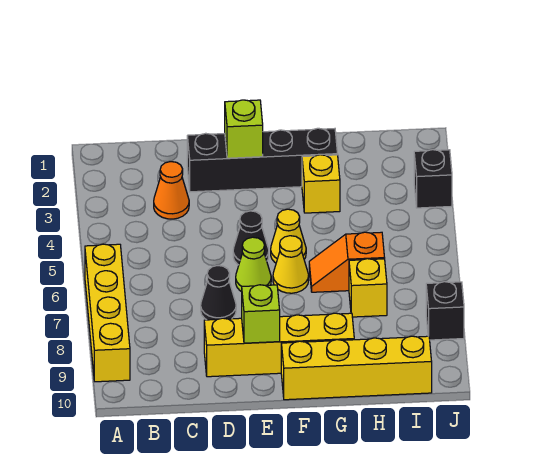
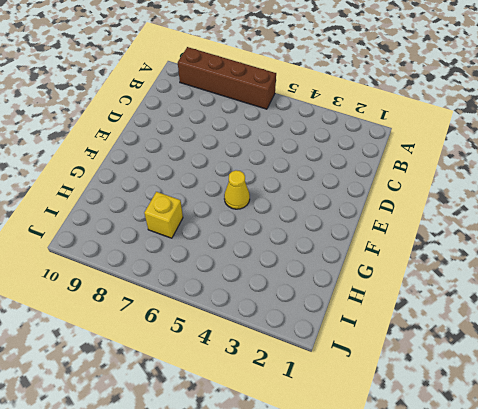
brown 1x4 brick [178,47,276,109] -> yellow 1x4 brick [85,244,130,382]
none -> orange 1x1 cone [154,162,189,219]
none -> black 1x4 brick [187,128,338,192]
none -> black 1x1 cone [201,266,236,320]

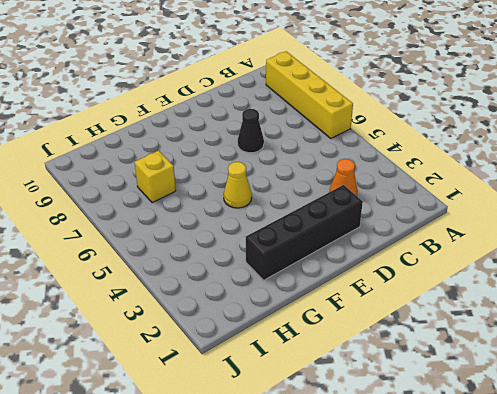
none -> yellow 1x4 brick [204,313,354,377]
none -> black 1x1 cone [233,211,269,265]
none -> lime 1x1 cone [236,237,271,292]

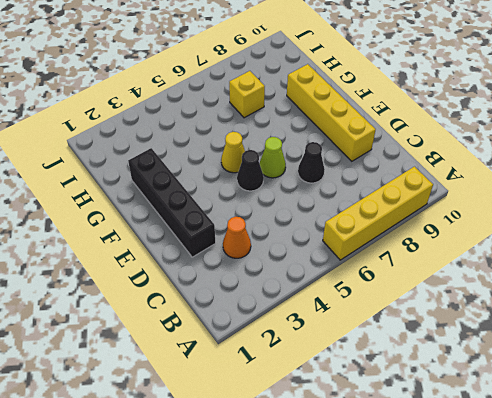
none -> yellow 1x1 cone [273,236,309,293]
none -> yellow 1x4 brick [281,336,432,400]
none -> yellow 1x1 brick [302,155,340,213]

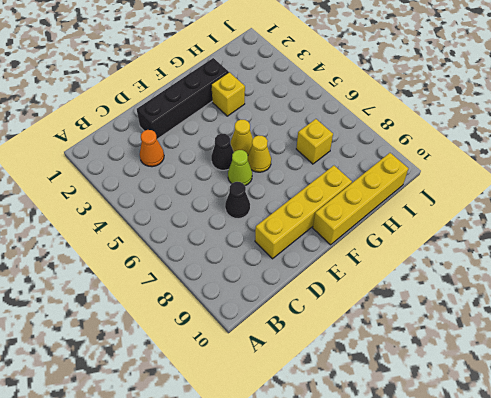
none -> yellow 1x4 brick [85,244,130,382]
none -> orange 1x2 slope [309,232,385,292]
none -> black 1x1 brick [414,150,452,208]

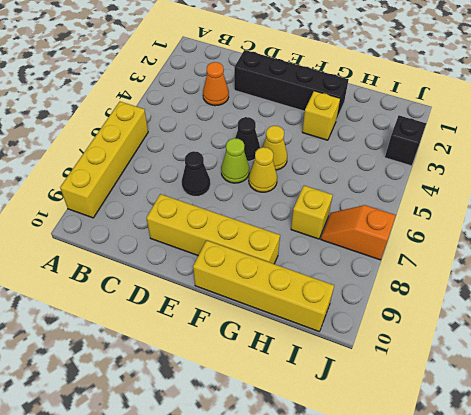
orange 1x2 slope [321,205,396,260] -> orange 1x2 slope moved to [309,232,385,292]
none -> black 1x1 brick [426,282,464,340]
none -> lime 1x1 brick [225,100,263,158]
none -> lime 1x1 brick [242,285,280,343]

